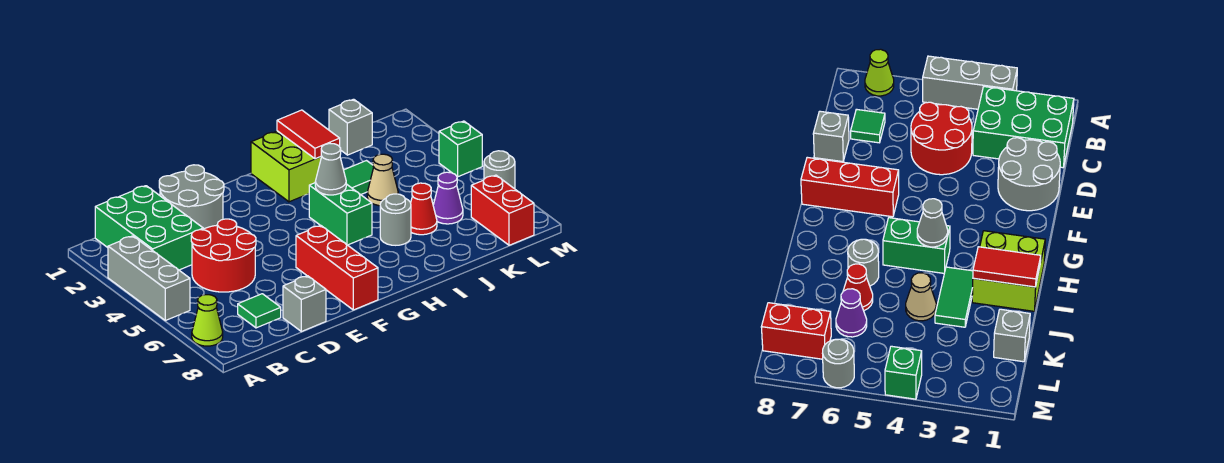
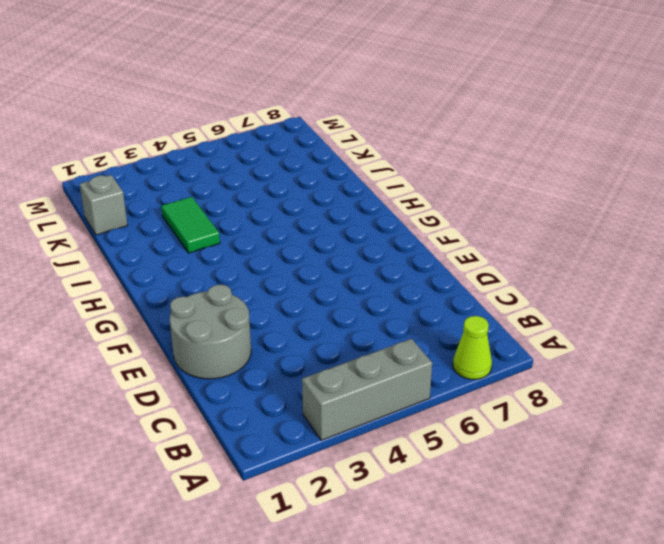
none -> green 2x3 brick [95,186,203,270]
none -> red 2x2 round brick [191,219,256,292]
none -> green 1x1 tile [238,294,281,328]

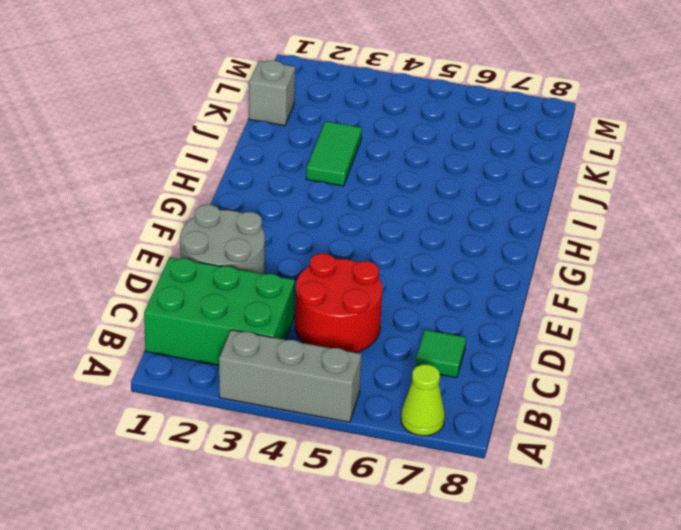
none -> grey 1x1 brick [283,276,326,332]
none -> red 1x3 brick [296,225,378,310]
none -> lime 2x2 brick [251,131,322,202]

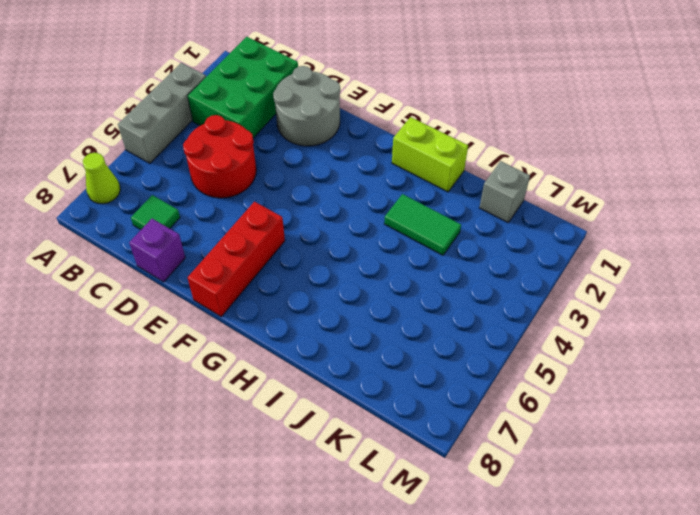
purple 1x1 brick [129,219,185,282] -> grey 1x1 brick [283,276,326,332]
lime 1x2 brick [392,117,468,192] -> lime 2x2 brick [251,131,322,202]
none -> green 1x2 brick [309,183,372,245]
none -> grey 1x1 round brick [380,194,411,245]
none -> tan 1x1 cone [367,154,398,206]

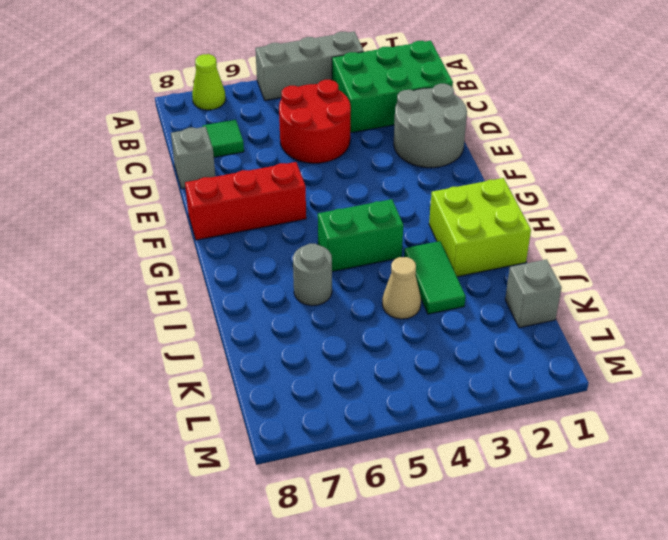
none -> red 1x1 cone [411,183,437,235]
none -> purple 1x1 cone [433,172,463,224]
none -> red 1x2 brick [471,175,534,245]

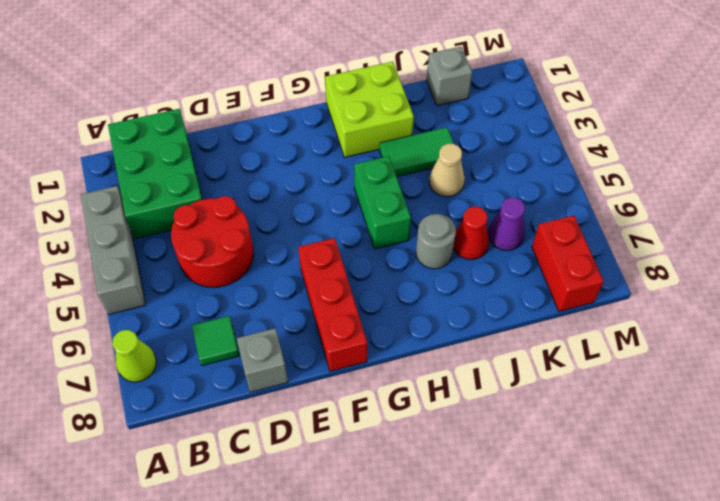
none -> grey 2x2 round brick [159,165,224,229]
none -> green 1x1 brick [439,121,482,177]
none -> grey 1x1 round brick [484,151,515,189]

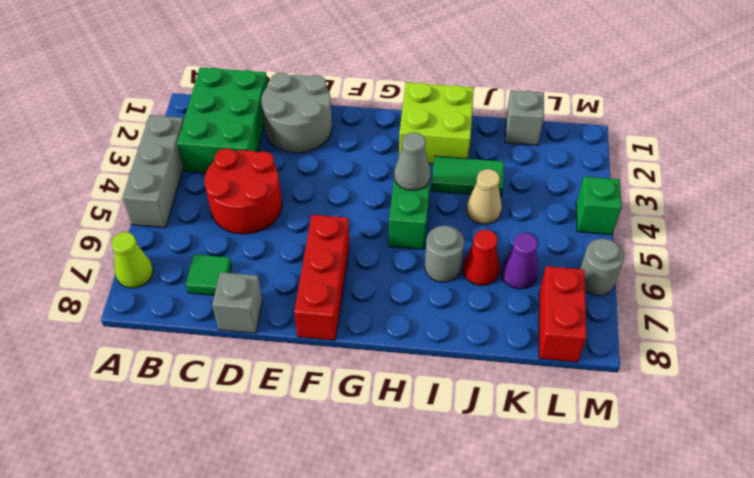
none -> red 1x2 tile [277,110,340,159]

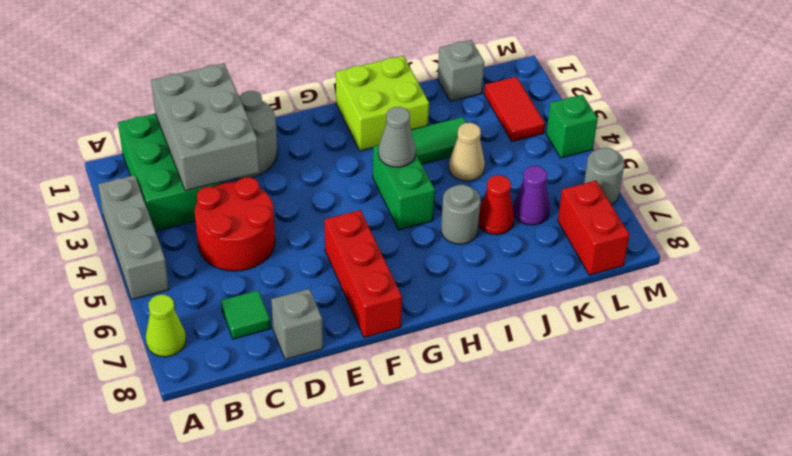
grey 2x3 brick [151,63,260,191] -> none
red 1x2 tile [484,77,545,141] -> red 1x2 tile moved to [277,110,340,159]

